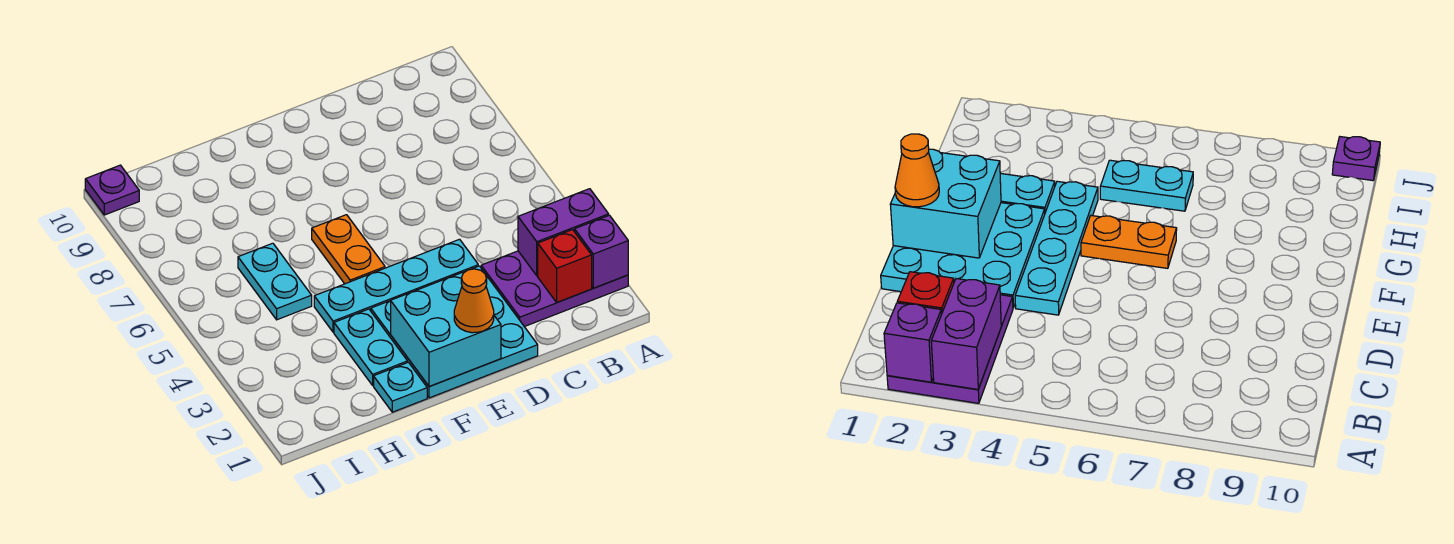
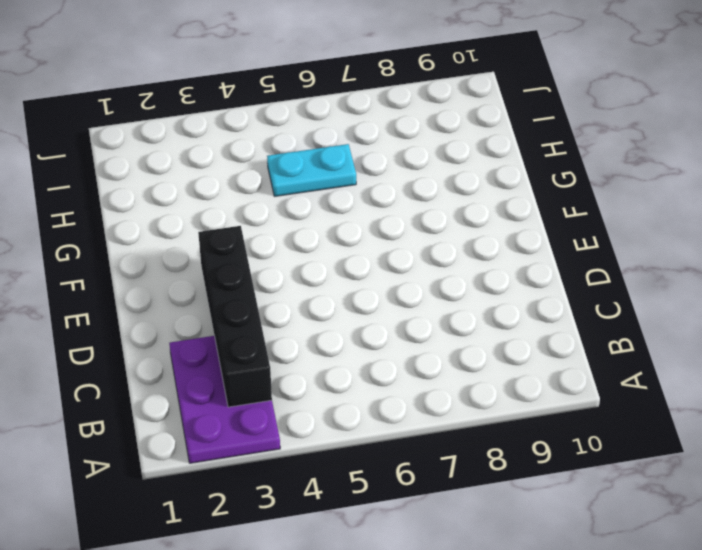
black 1x4 brick [198,226,272,407] -> purple 1x2 brick [518,189,609,276]
none -> cyan 3x3 plate [371,266,538,398]
none -> cyan 1x4 plate [314,239,478,332]
none -> orange 1x2 plate [312,215,385,284]

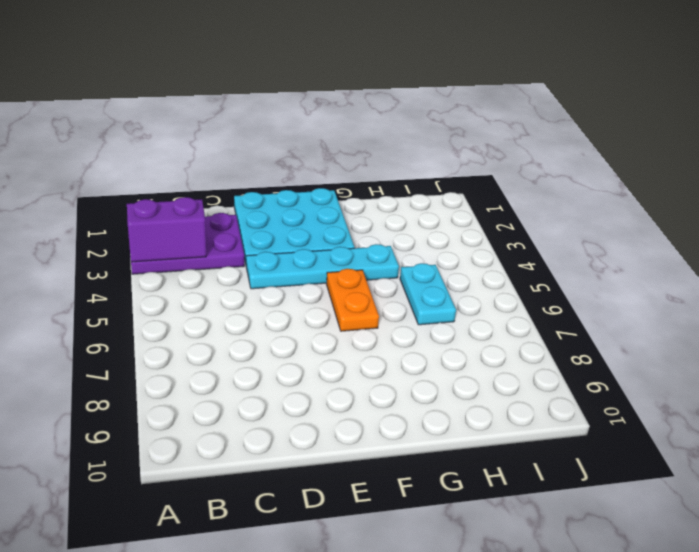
none -> cyan 1x1 plate [374,362,427,412]
none -> cyan 1x2 plate [334,309,408,385]
none -> purple 1x1 plate [85,165,139,215]

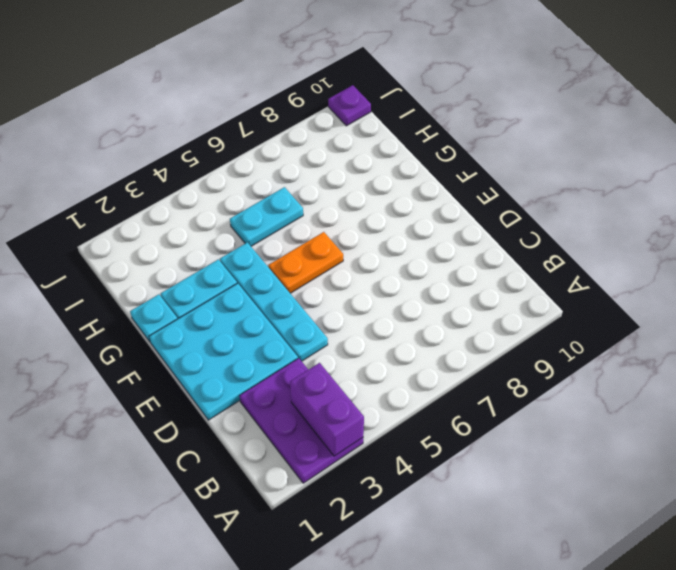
none -> purple 1x1 brick [575,215,628,288]
none -> red 1x1 brick [538,230,592,302]
none -> cyan 2x2 brick [391,273,501,387]

